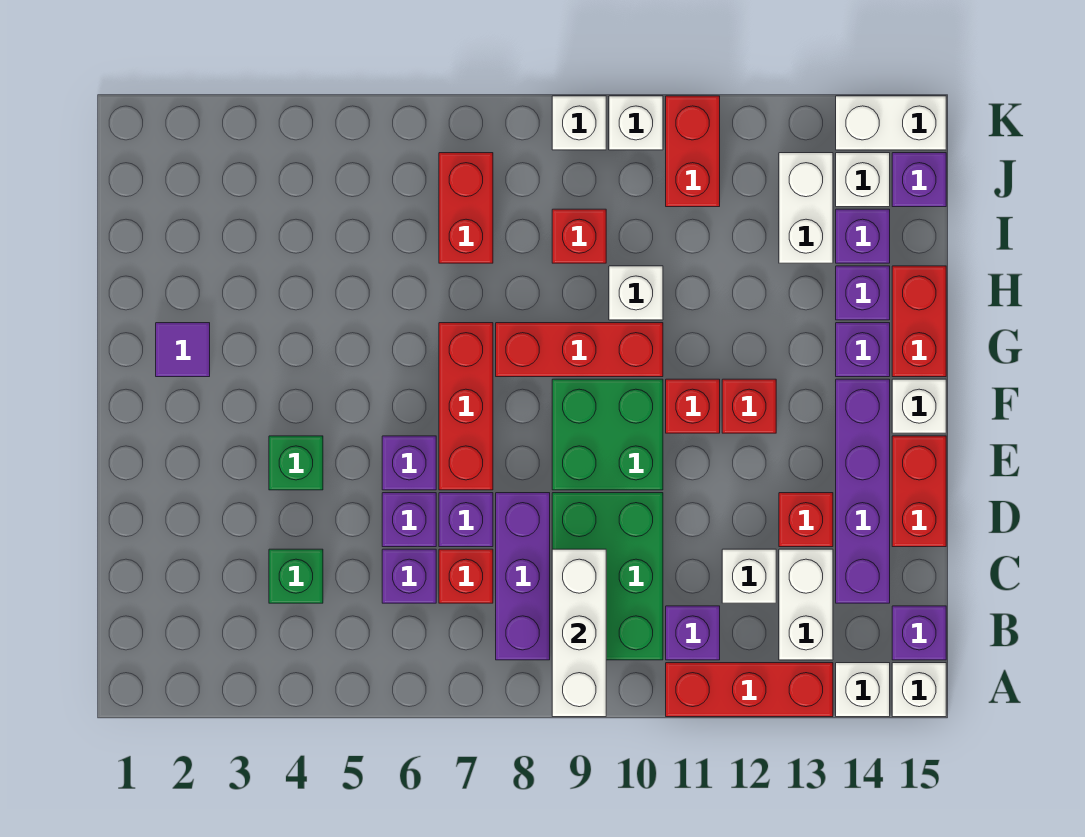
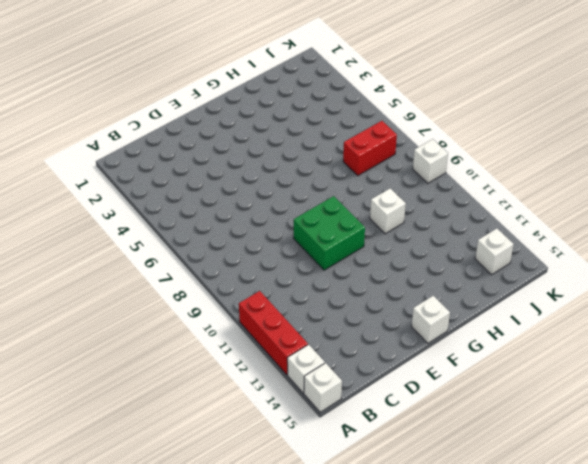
none -> purple 1x3 brick [496,493,550,660]
none -> green 2x3 brick [552,493,663,660]
none -> purple 1x1 brick [666,606,720,660]
none -> white 1x2 brick [779,549,833,660]

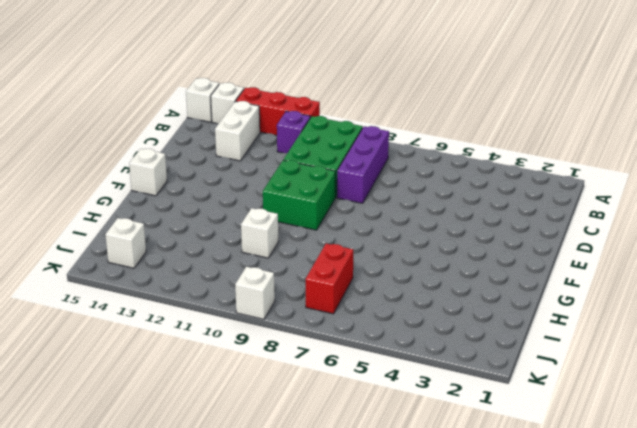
none -> purple 1x1 brick [892,606,946,660]
none -> green 1x1 brick [269,549,323,603]
none -> purple 1x1 brick [382,549,436,603]
none -> red 1x1 brick [439,549,493,603]

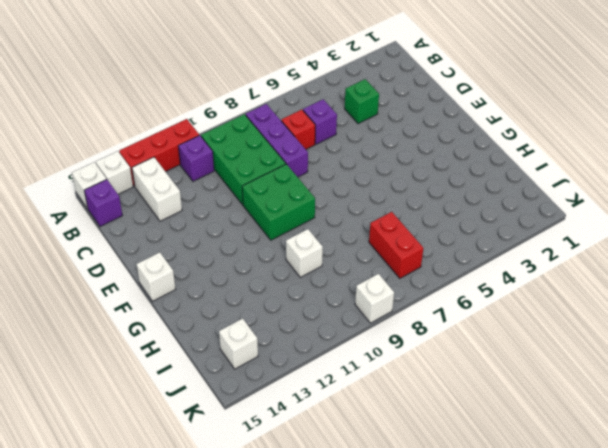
none -> white 1x1 brick [722,549,776,603]
none -> purple 1x4 brick [836,379,890,603]
none -> purple 1x1 brick [382,493,436,547]
none -> purple 1x1 brick [439,493,493,547]

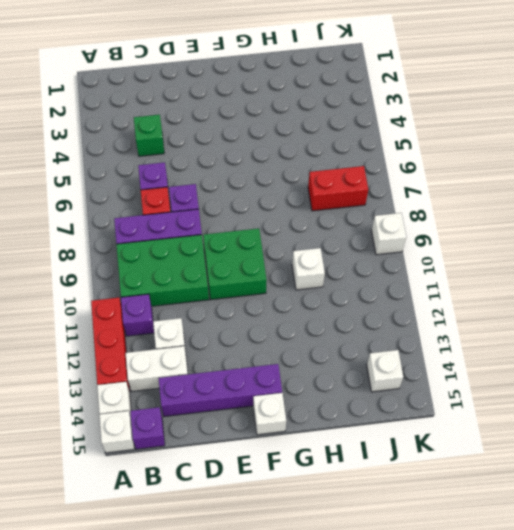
none -> purple 1x1 brick [382,493,436,547]
none -> red 1x1 brick [779,493,833,547]
none -> red 1x2 brick [892,436,946,547]
none -> green 1x1 brick [269,436,323,490]

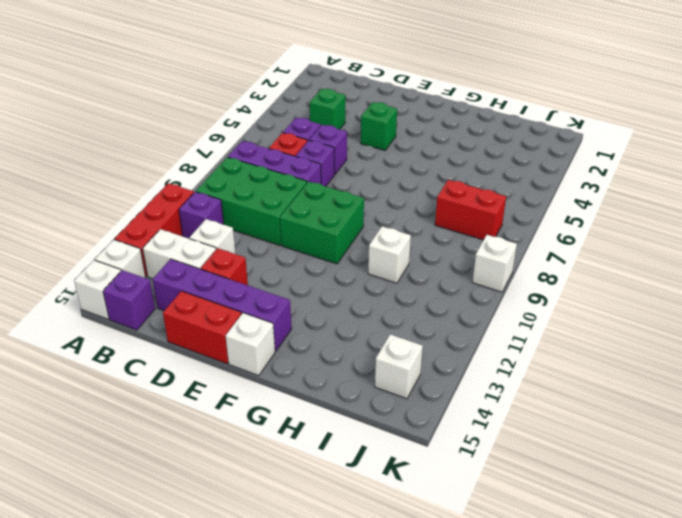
none -> purple 1x1 brick [382,436,436,490]
none -> red 1x3 brick [439,323,493,490]
none -> red 1x1 brick [666,379,720,433]
none -> red 1x1 brick [722,379,776,433]

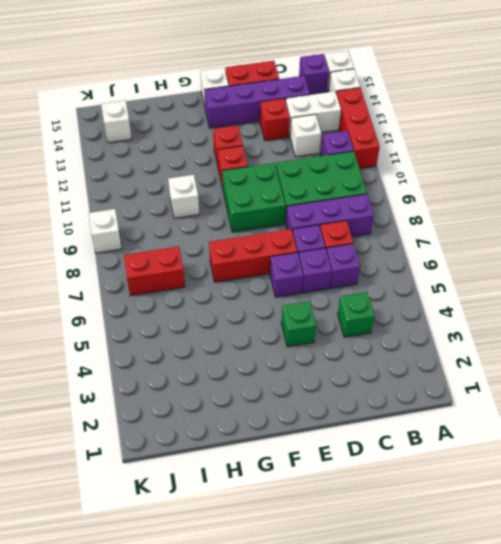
none -> purple 1x1 tile [156,323,210,377]
none -> red 1x3 brick [496,323,663,377]
none -> purple 1x1 brick [836,323,890,377]
none -> red 1x2 brick [892,266,946,377]

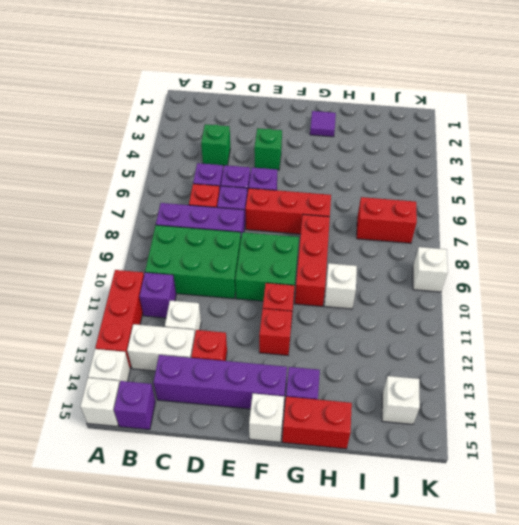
none -> red 1x2 brick [892,436,946,547]
none -> purple 1x1 brick [836,266,890,320]
none -> red 1x1 brick [552,209,606,263]
none -> white 1x2 brick [779,153,833,263]

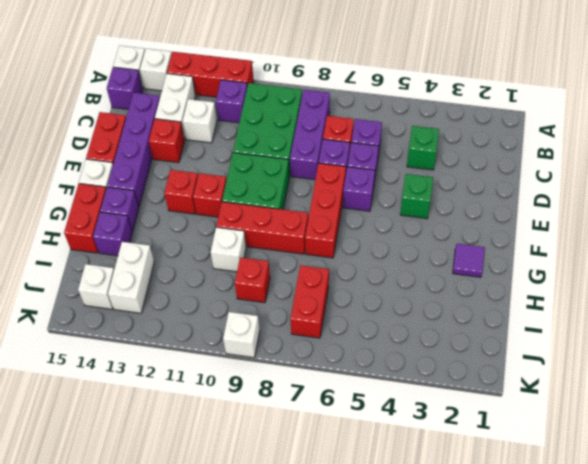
none -> purple 1x1 brick [836,209,890,263]
none -> red 1x2 brick [666,96,720,207]
none -> purple 1x1 brick [892,153,946,207]
none -> white 1x1 brick [609,96,663,150]

